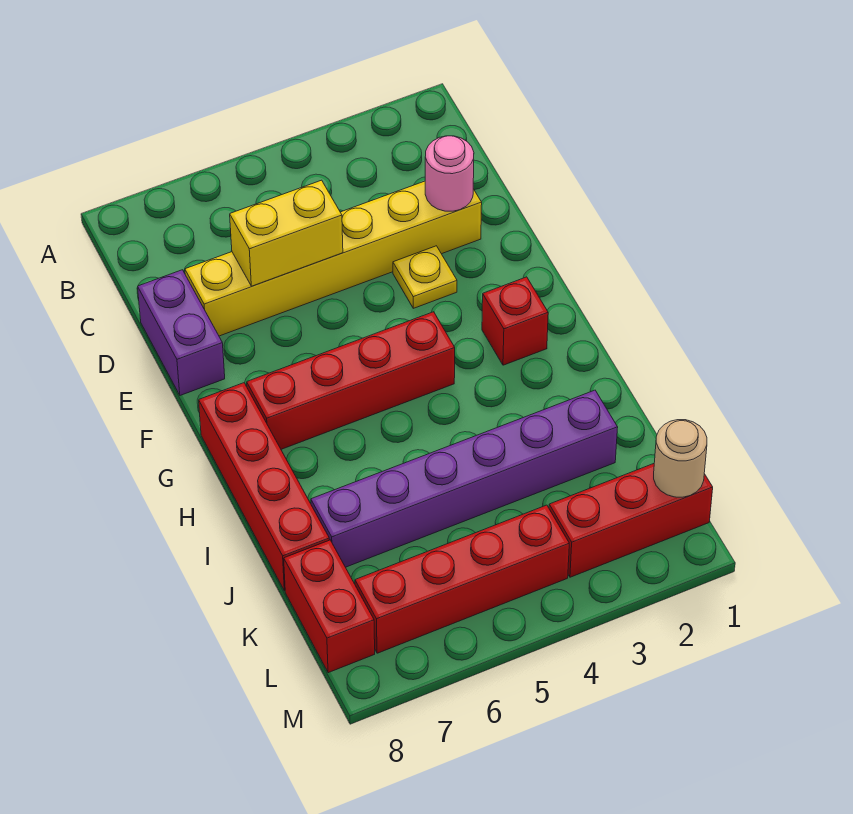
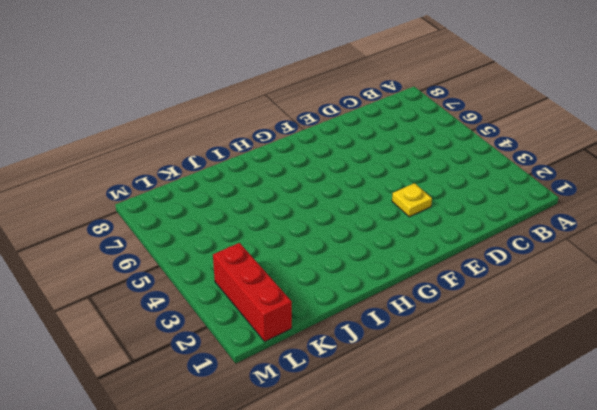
none -> yellow 1x6 brick [185,181,482,336]
none -> purple 1x2 brick [138,270,225,395]
none -> red 1x1 brick [482,277,548,365]

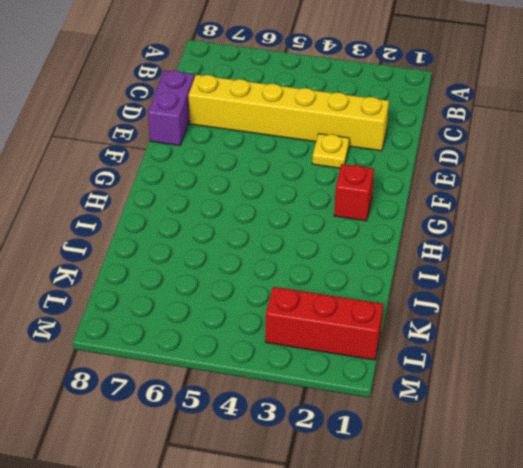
none -> red 1x4 brick [247,312,455,449]
none -> red 1x4 brick [199,383,329,591]
none -> purple 1x6 brick [311,390,618,567]

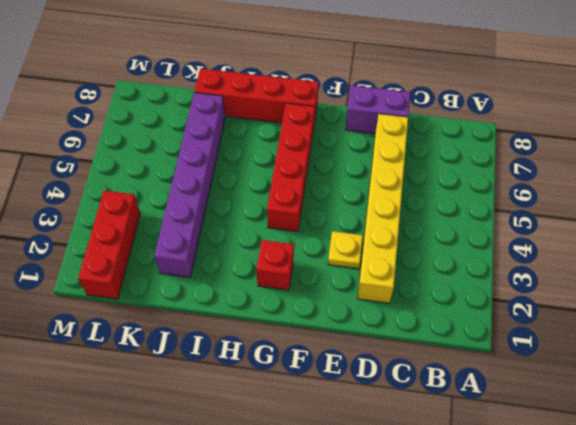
none -> red 1x2 brick [284,540,375,673]
none -> red 1x4 brick [355,505,569,653]
none -> pink 1x1 round brick [425,136,474,211]

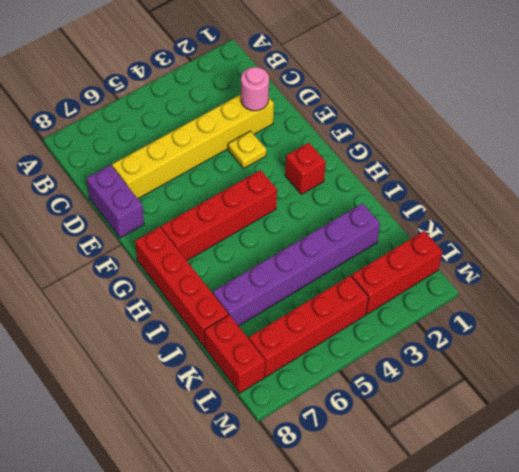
none -> yellow 1x2 brick [230,180,343,286]
none -> tan 1x1 round brick [654,420,707,497]

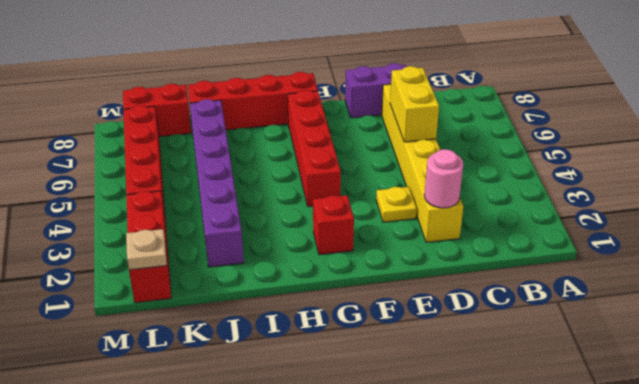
tan 1x1 plate [126,229,167,270] -> tan 1x1 round brick [654,420,707,497]

